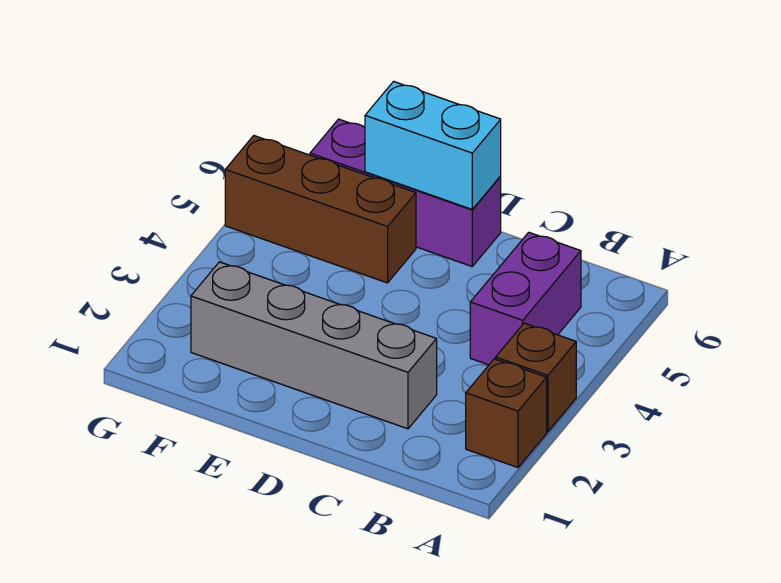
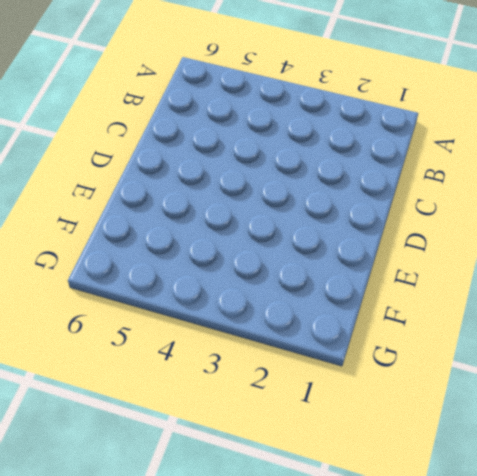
none -> brown 1x1 brick [466,359,547,467]
none -> brown 1x1 brick [496,323,576,432]

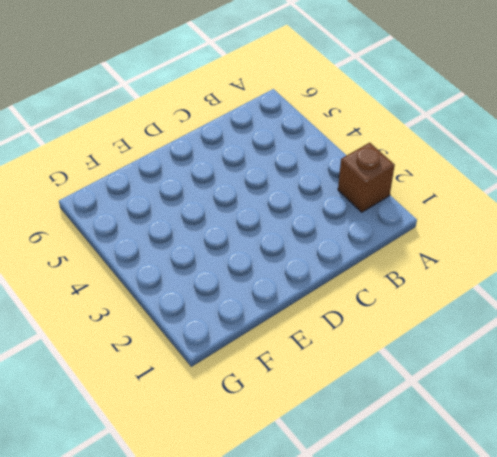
none -> brown 1x1 brick [496,323,576,432]
none -> purple 1x2 brick [470,232,581,365]

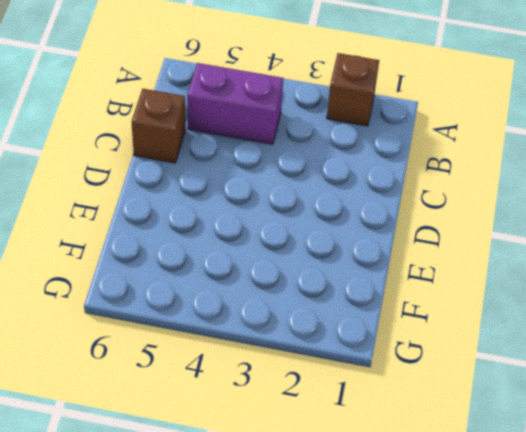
brown 1x1 brick [132,89,185,163] -> brown 1x1 brick moved to [496,323,576,432]
none -> grey 1x4 brick [191,262,437,429]
none -> purple 1x3 brick [310,119,501,266]

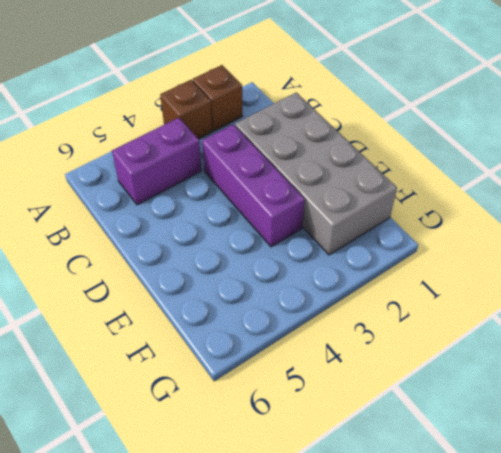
grey 2x4 brick [235,93,397,255] -> grey 1x4 brick [191,262,437,429]
purple 1x3 brick [202,124,305,247] -> purple 1x3 brick moved to [310,119,501,266]
none -> brown 1x3 brick [225,136,416,283]
none -> cyan 1x2 brick [365,81,501,209]

